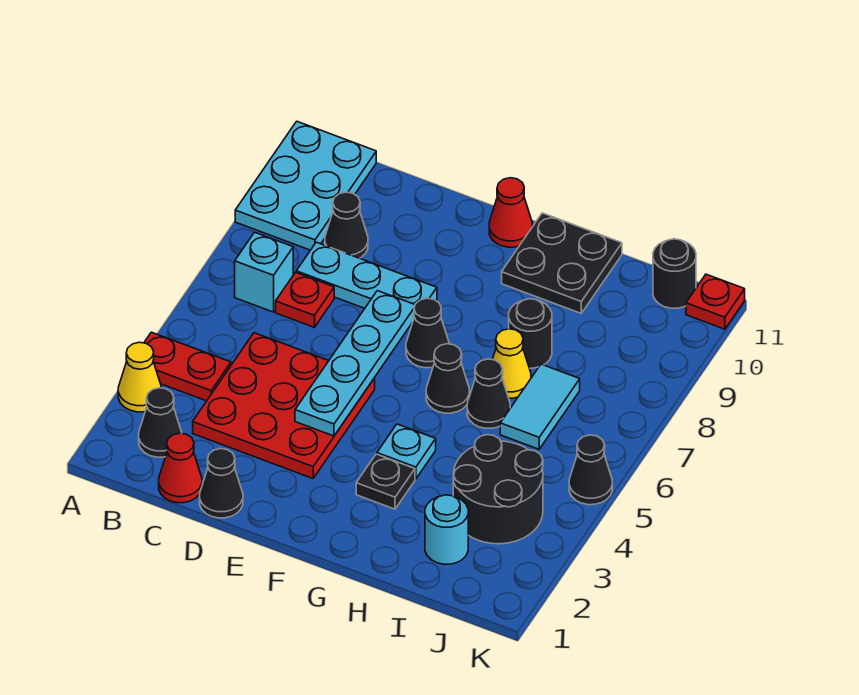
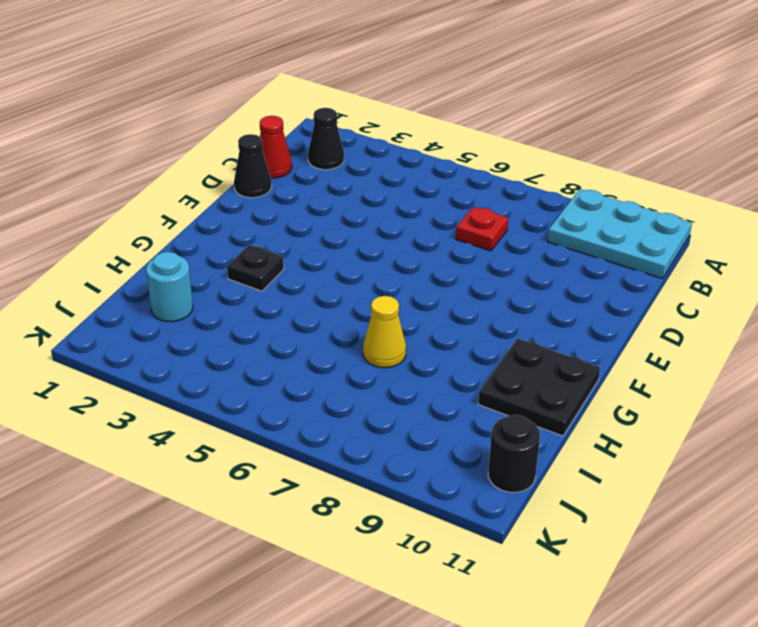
none -> yellow 1x1 cone [118,342,162,412]
none -> red 1x2 plate [144,332,231,401]
none -> cyan 1x1 brick [235,232,293,312]

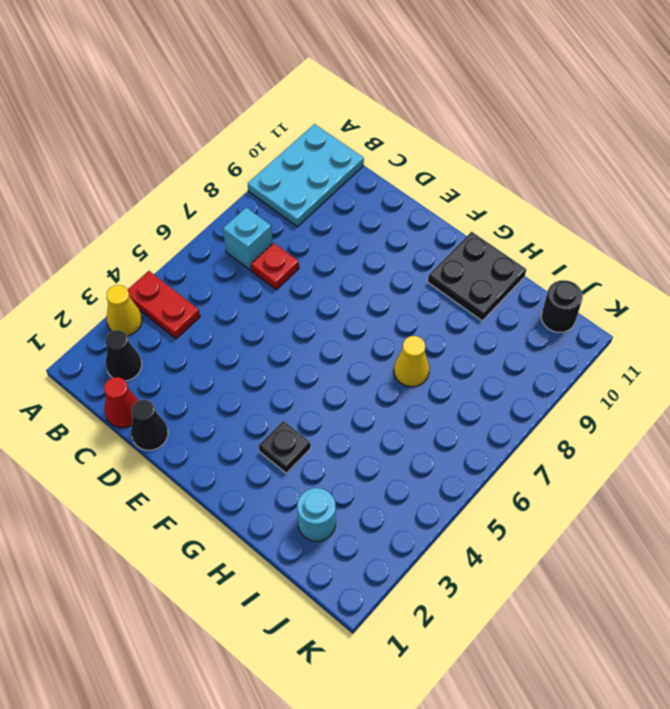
none -> red 3x3 plate [193,333,375,478]
none -> cyan 1x3 plate [296,242,437,326]
none -> black 1x1 cone [325,192,368,258]

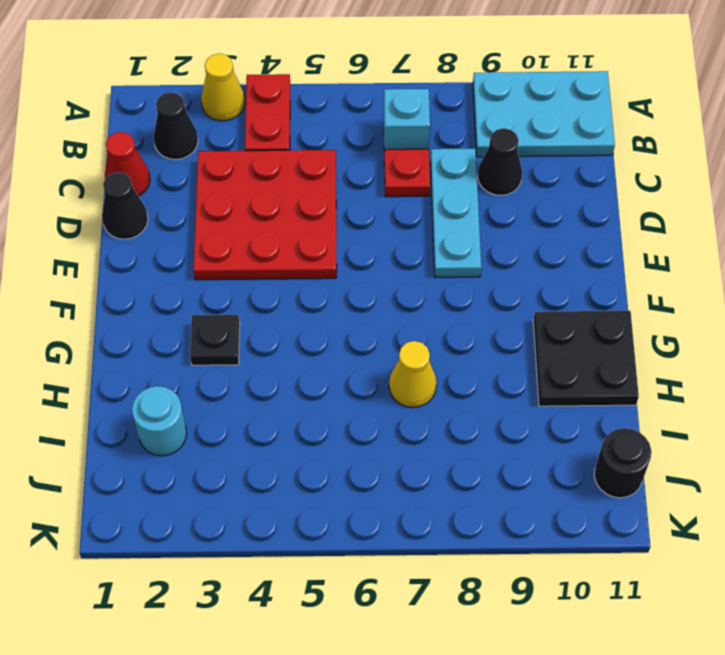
none -> black 1x1 cone [406,298,449,368]
none -> red 1x1 cone [489,178,532,247]
none -> cyan 1x1 plate [377,424,436,479]

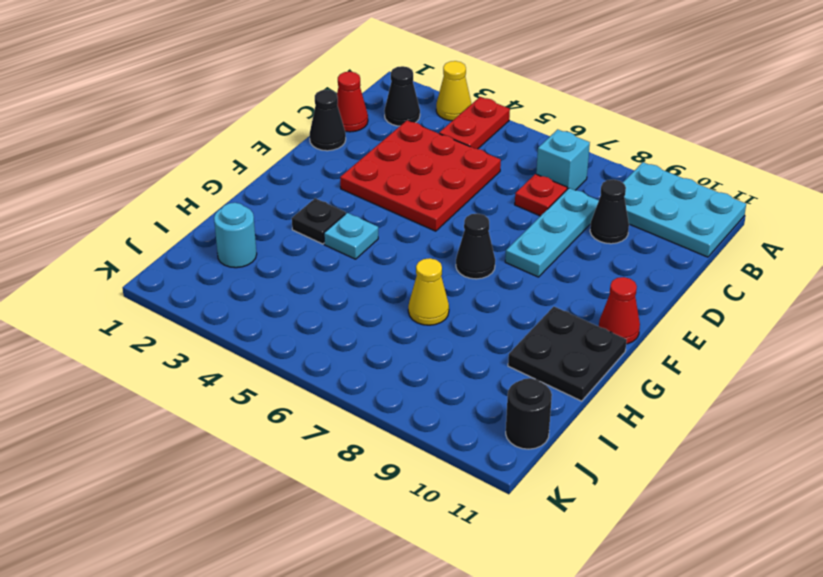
none -> black 1x1 cone [426,344,469,413]
none -> black 1x1 cone [467,359,510,428]
none -> black 1x1 round brick [509,299,552,368]

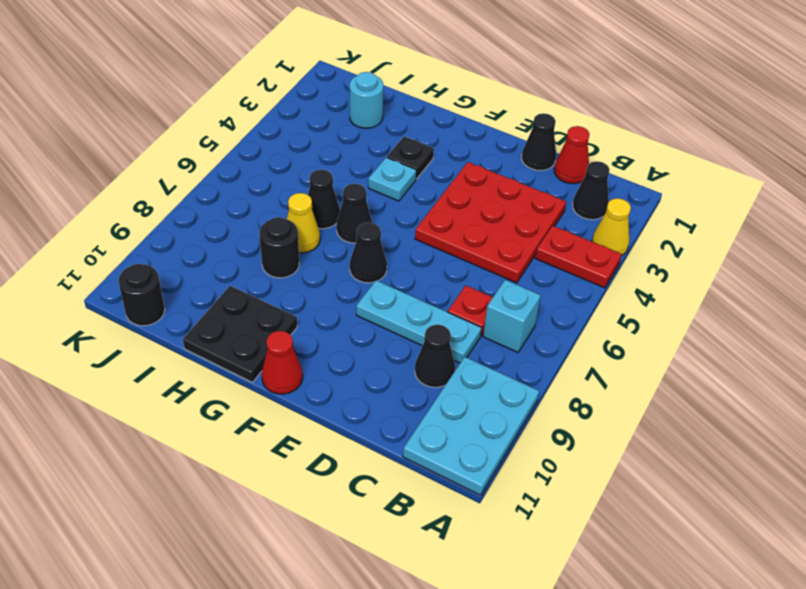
none -> black 2x2 round brick [453,435,543,544]
none -> cyan 1x2 tile [500,364,580,449]
none -> black 1x1 cone [569,435,612,505]

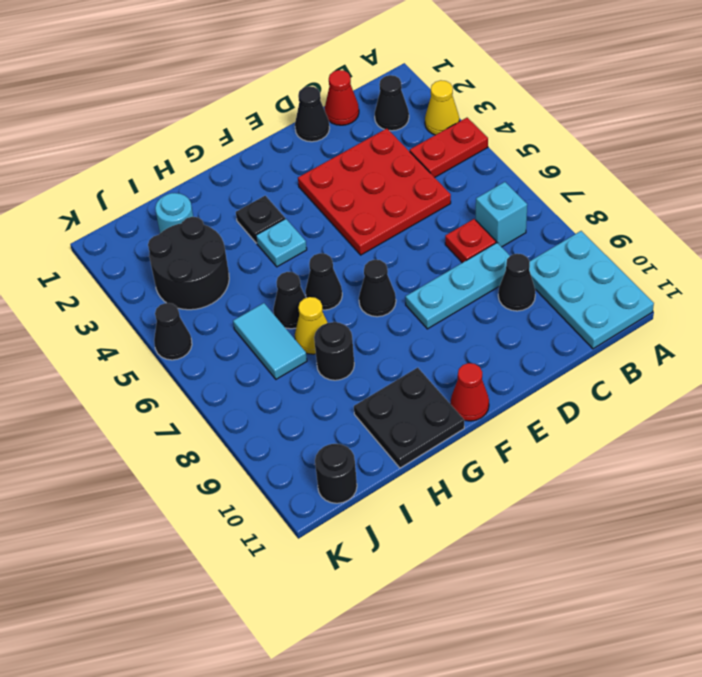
none -> red 1x1 plate [686,274,745,329]
none -> cyan 1x4 plate [295,291,415,436]

